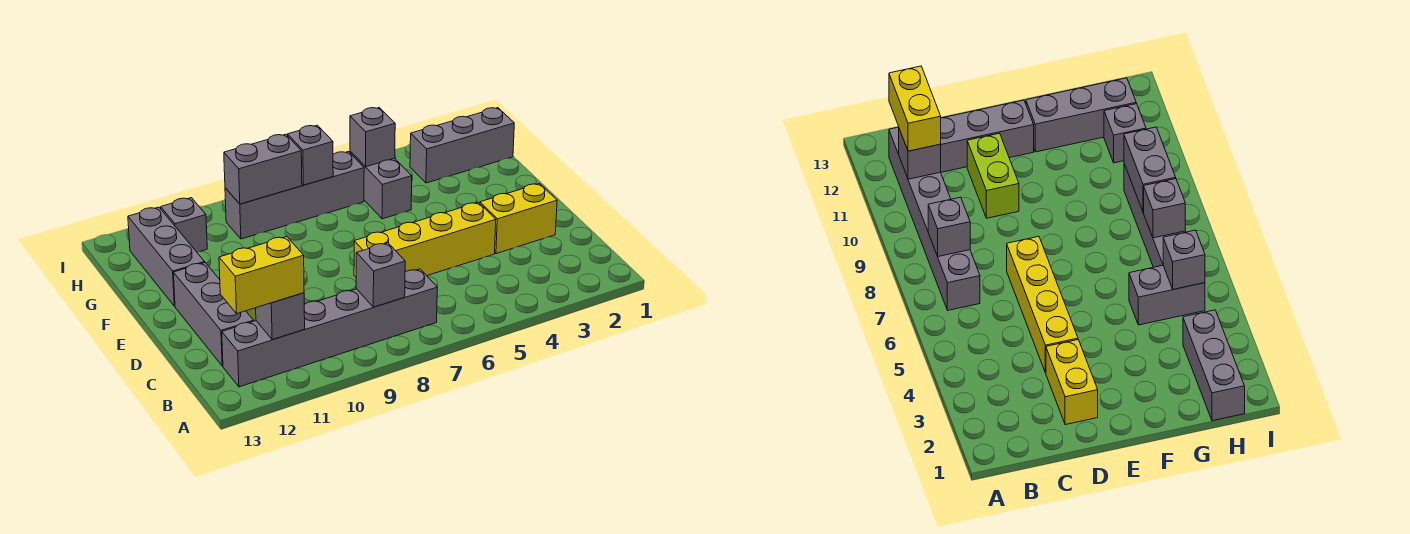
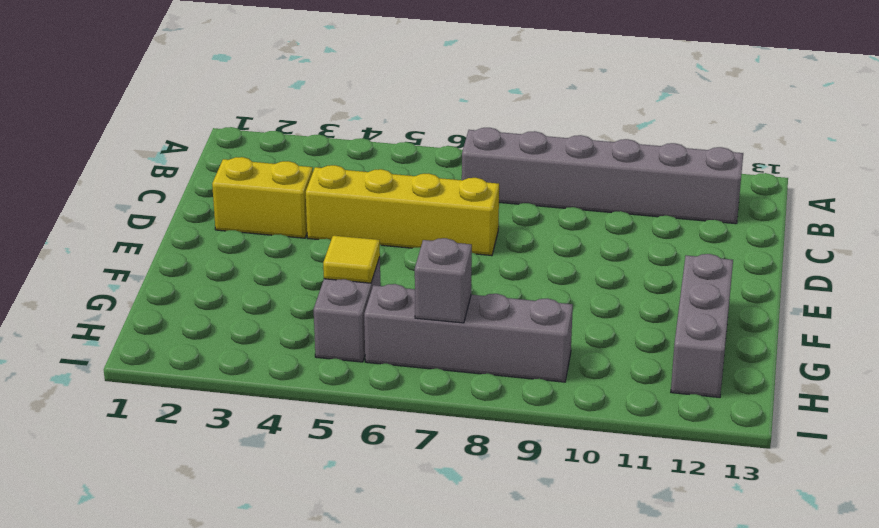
yellow 1x1 tile [323,236,380,283] -> none
none -> grey 1x3 brick [173,263,254,366]
none -> lime 1x2 brick [967,133,1019,218]
none -> grey 1x3 brick [410,108,514,183]

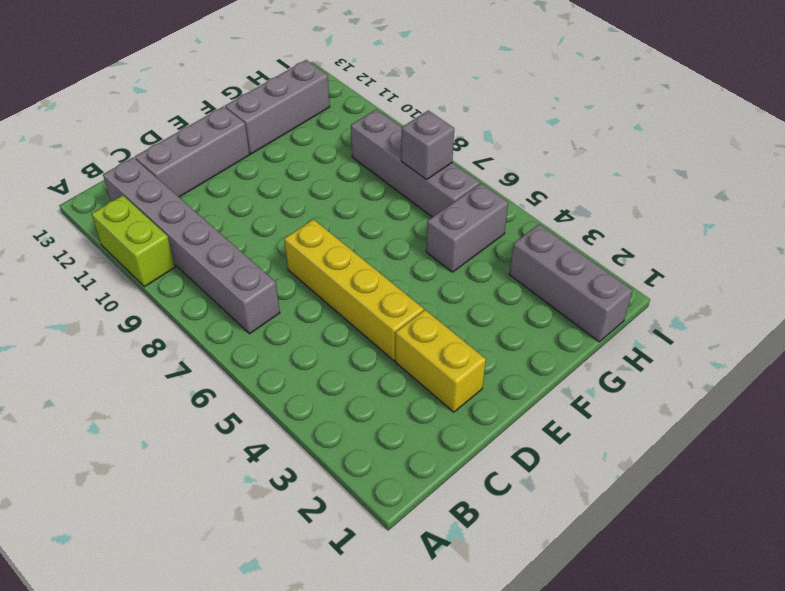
lime 1x2 brick [92,195,175,287] -> lime 1x2 brick moved to [967,133,1019,218]
none -> grey 1x1 brick [161,198,207,252]
none -> grey 1x1 brick [356,243,405,307]
none -> grey 1x1 brick [256,293,305,340]

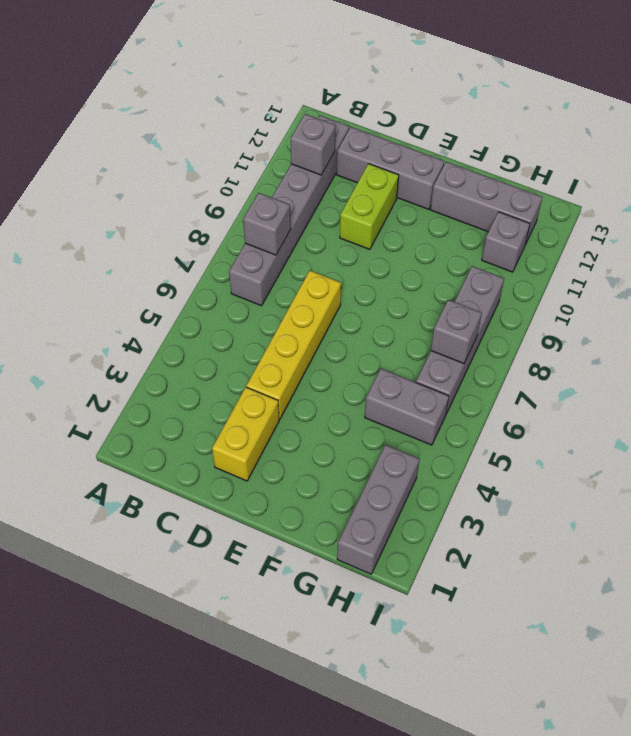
none -> grey 1x1 brick [350,108,395,167]
none -> grey 1x2 brick [224,134,302,204]
none -> yellow 1x2 brick [219,237,304,313]

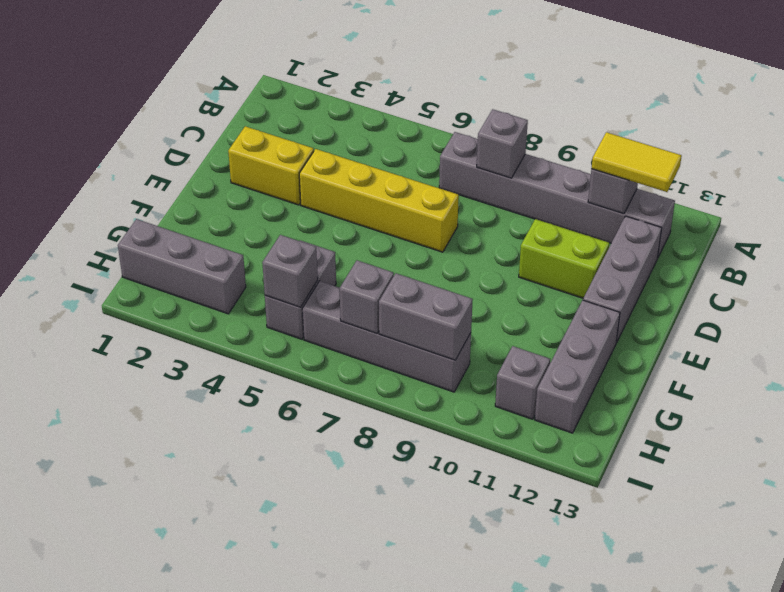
yellow 1x2 tile [592,132,682,192] -> yellow 1x2 brick [219,237,304,313]

